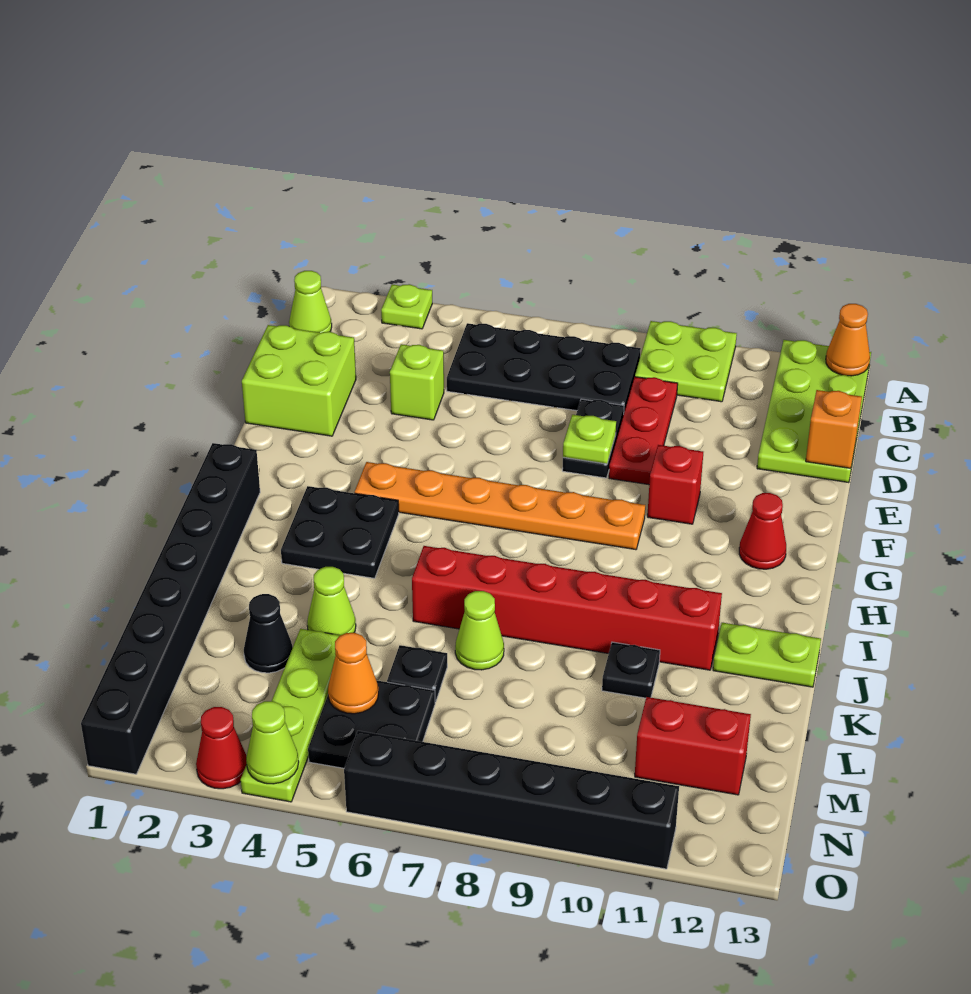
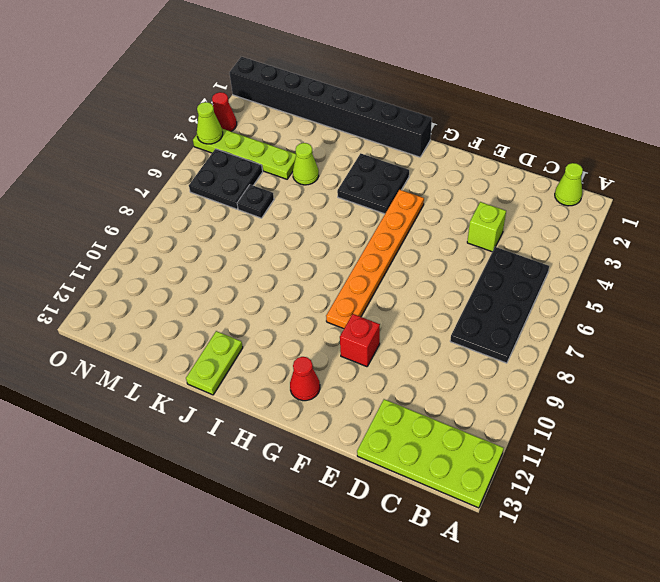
none -> lime 1x1 plate [381,284,432,329]
none -> lime 2x2 plate [635,321,737,402]
none -> red 1x3 plate [609,377,678,485]
none -> lime 2x2 brick [242,325,356,436]

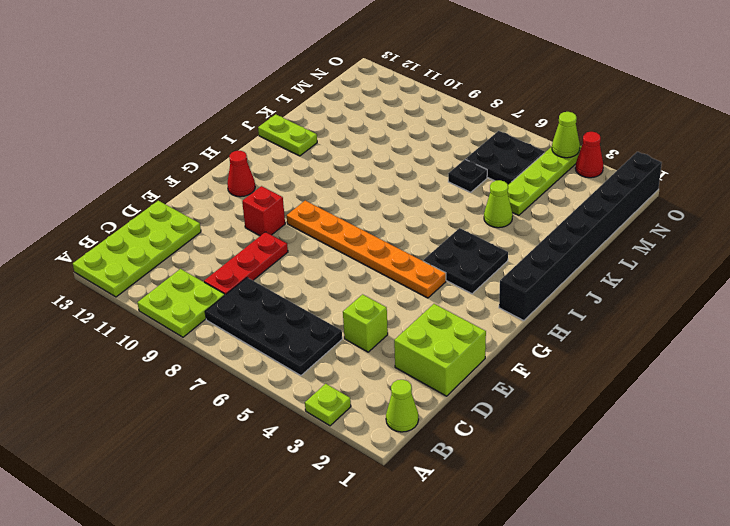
none -> black 1x2 plate [562,399,624,478]
none -> red 1x6 brick [412,546,722,670]
none -> lime 1x1 cone [455,591,504,670]
none -> black 1x1 plate [602,642,660,698]

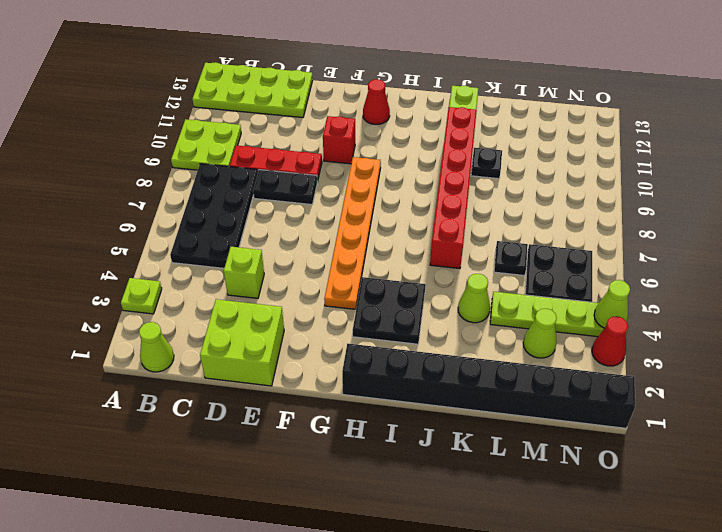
lime 1x1 cone [523,309,557,358] -> lime 1x1 cone moved to [455,591,504,670]
none -> black 1x1 cone [244,594,293,673]
none -> red 1x2 brick [635,697,751,795]
none -> black 1x6 brick [344,731,679,869]
none -> orange 1x1 cone [826,304,870,376]

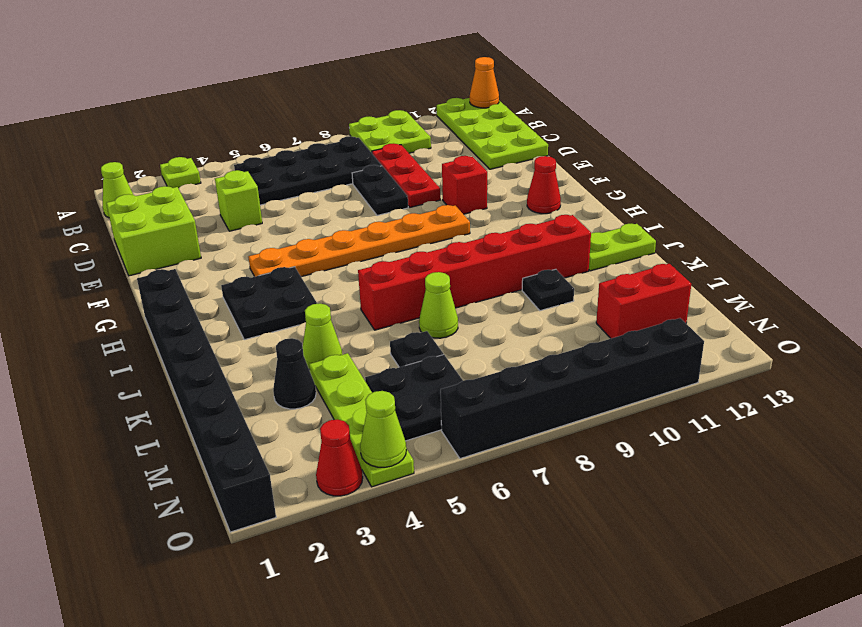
none -> orange 1x1 brick [806,390,862,468]
none -> lime 1x1 plate [563,415,616,464]
none -> orange 1x1 cone [328,633,378,714]

